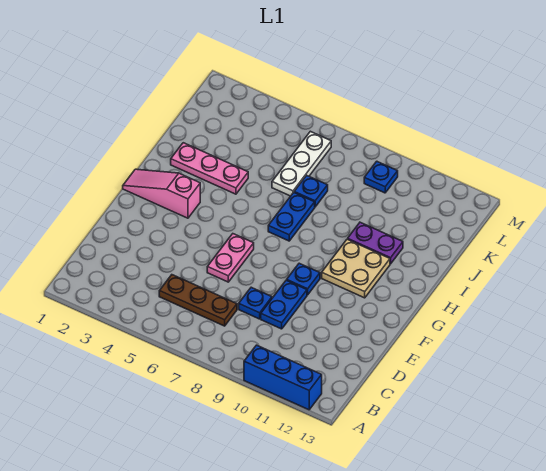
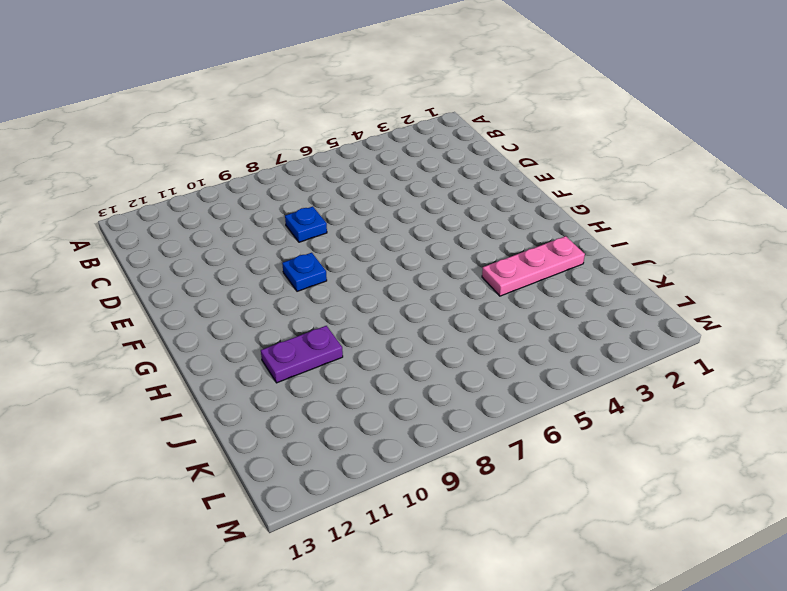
none -> blue 1x3 brick [244,345,322,410]
none -> brown 1x3 plate [159,275,237,326]
none -> blue 1x2 plate [261,280,307,329]

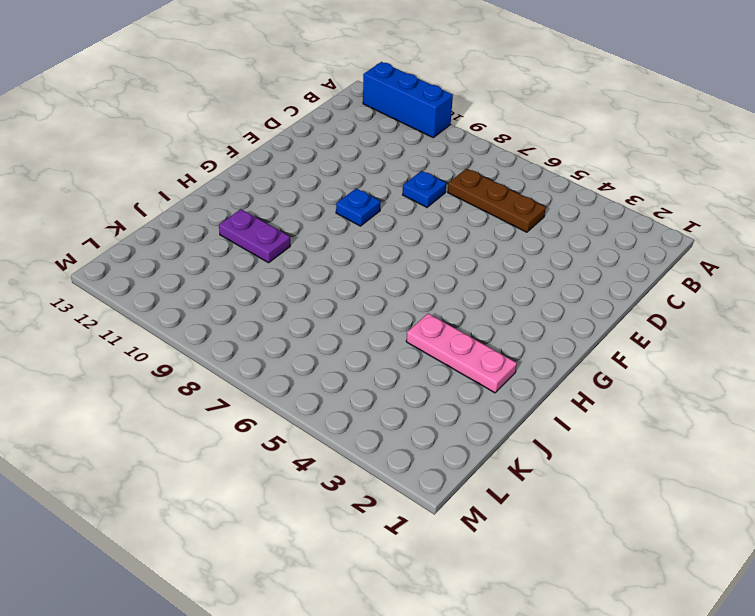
none -> blue 1x2 plate [261,280,307,329]
none -> pink 1x2 plate [207,234,254,282]
none -> pink 1x3 slope [123,169,200,218]

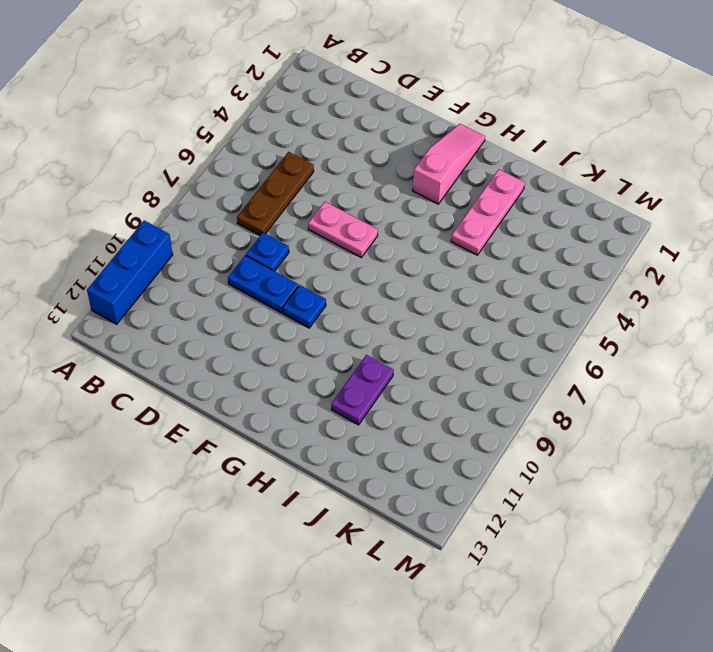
none -> tan 2x2 plate [322,239,390,298]
none -> blue 1x2 plate [268,192,315,241]
none -> white 1x3 plate [272,131,331,196]

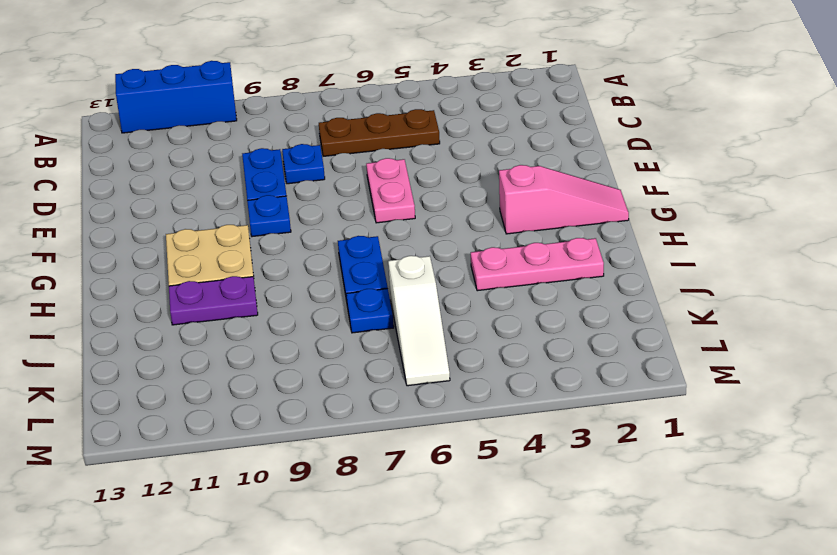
white 1x3 slope [388,256,450,386] -> white 1x3 plate [272,131,331,196]
none -> blue 1x1 plate [364,161,398,193]

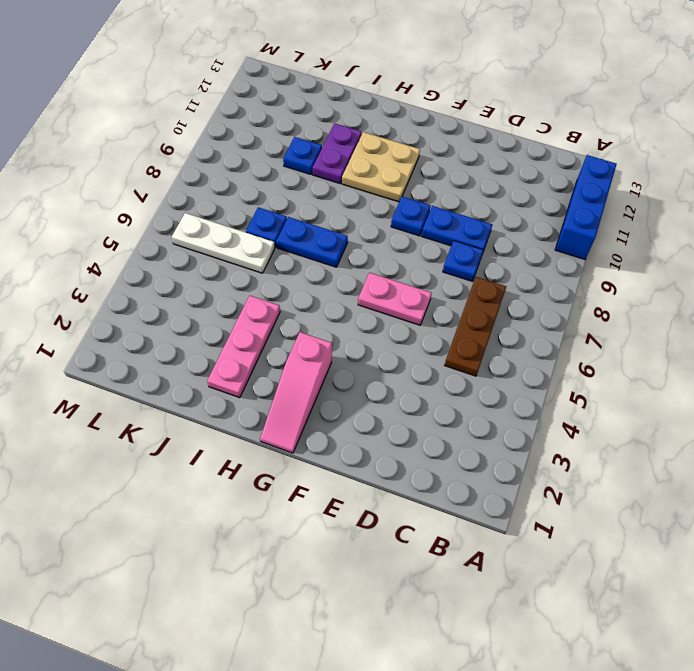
blue 1x1 plate [283,137,322,174] -> blue 1x1 plate moved to [364,161,398,193]

